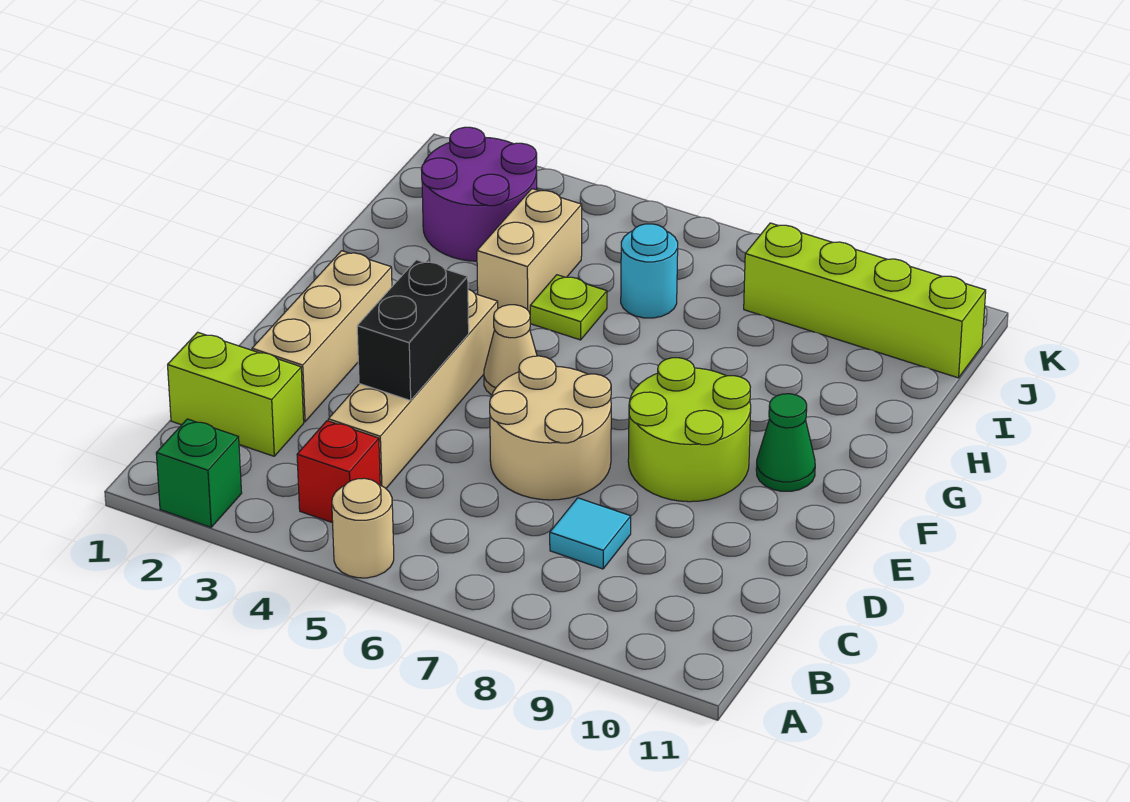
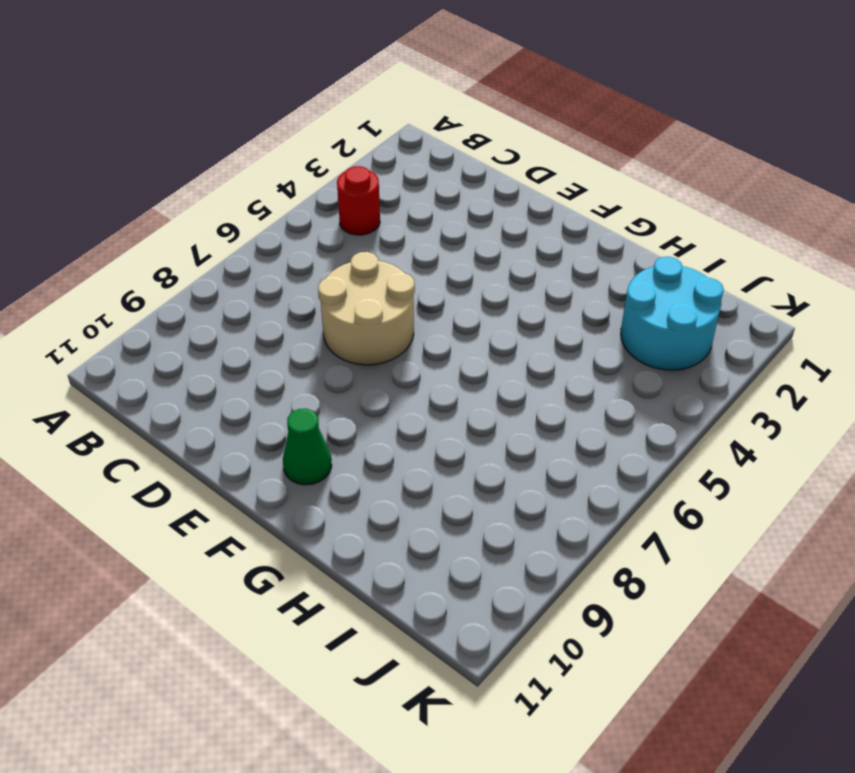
red 1x1 round brick [337,166,380,235] -> red 1x1 brick [297,421,380,523]
cyan 2x2 round brick [621,257,724,370] -> purple 2x2 round brick [421,127,537,261]
none -> green 1x1 brick [156,419,242,527]
none -> tan 1x1 round brick [332,478,394,578]
none -> lime 1x2 brick [168,332,304,456]

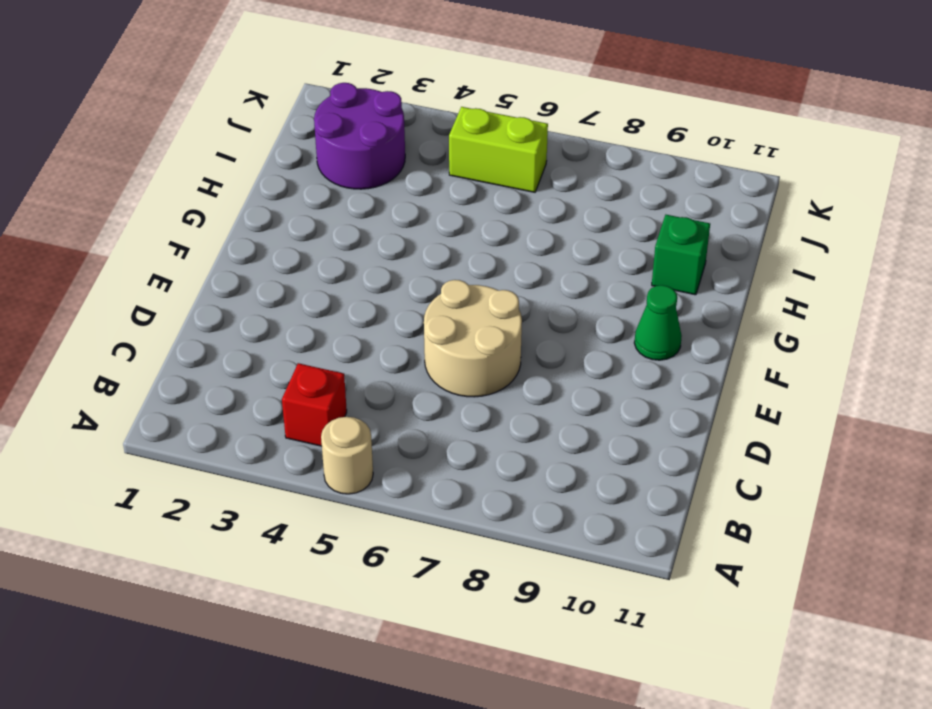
green 1x1 brick [652,215,710,295] -> green 1x1 brick moved to [156,419,242,527]
lime 1x2 brick [449,107,548,192] -> lime 1x2 brick moved to [168,332,304,456]
none -> tan 1x4 brick [328,289,498,488]
none -> cyan 1x1 tile [550,498,631,569]
none -> tan 1x3 brick [252,251,392,422]

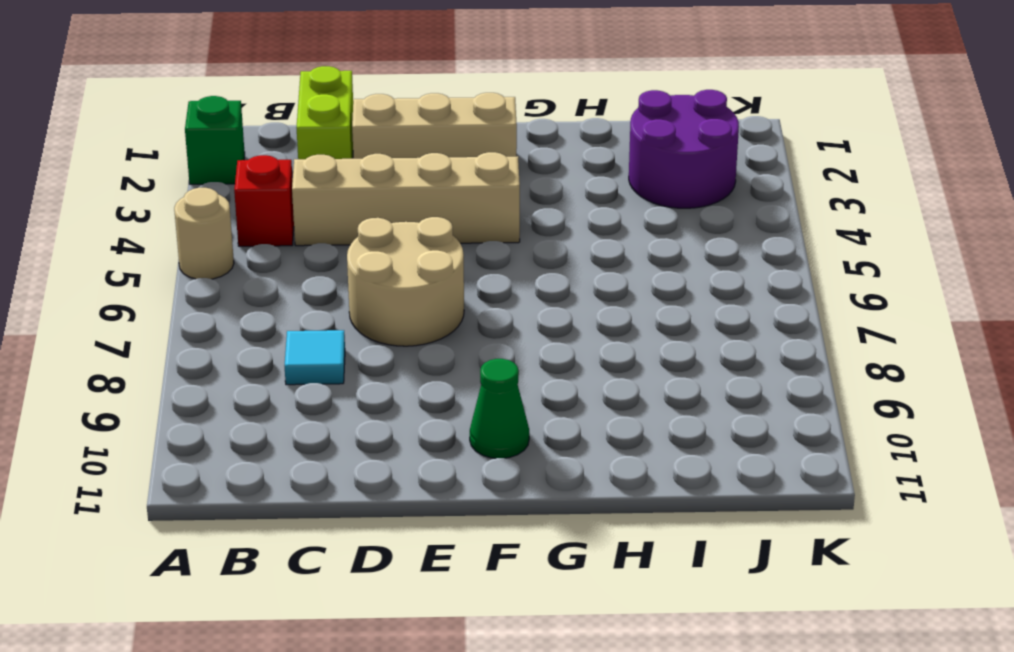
none -> lime 2x2 round brick [628,358,751,502]
none -> tan 1x1 cone [484,305,537,395]
none -> tan 1x2 brick [477,189,582,313]

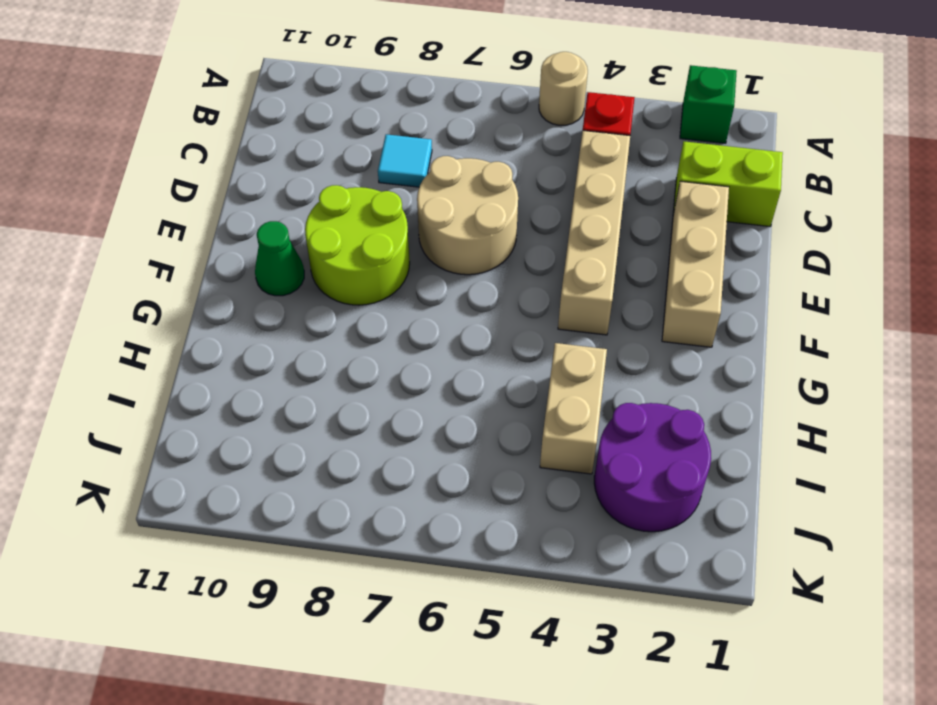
none -> tan 1x1 cone [484,305,537,395]
none -> lime 1x1 plate [530,275,607,340]
none -> cyan 1x1 round brick [621,224,678,318]

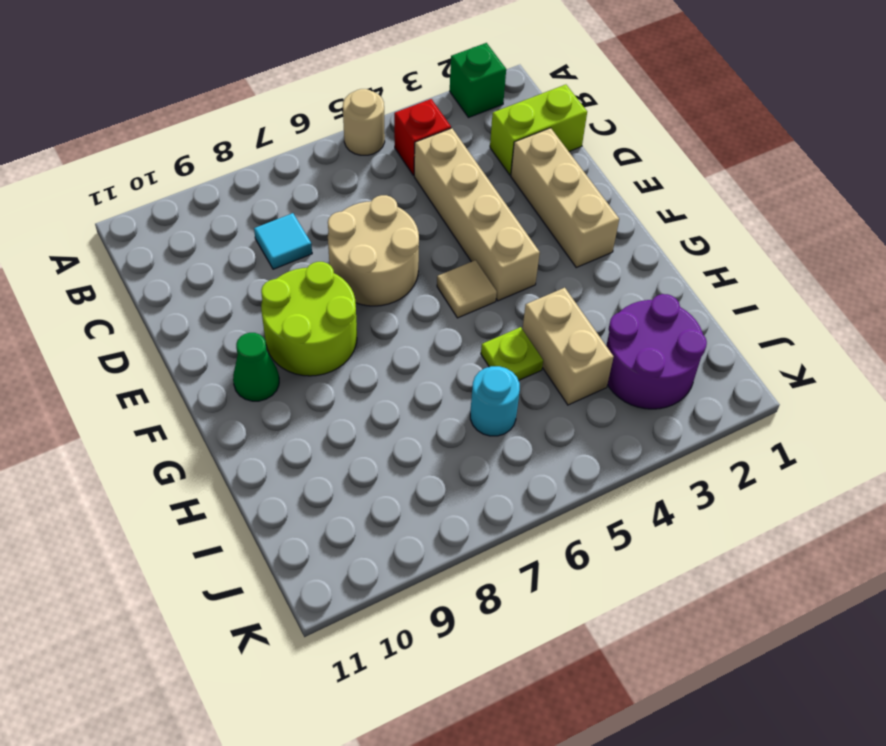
tan 1x1 tile [437,260,497,318] -> tan 1x1 cone [484,305,537,395]
none -> lime 1x4 brick [744,223,986,378]
none -> black 1x2 brick [357,260,469,401]

